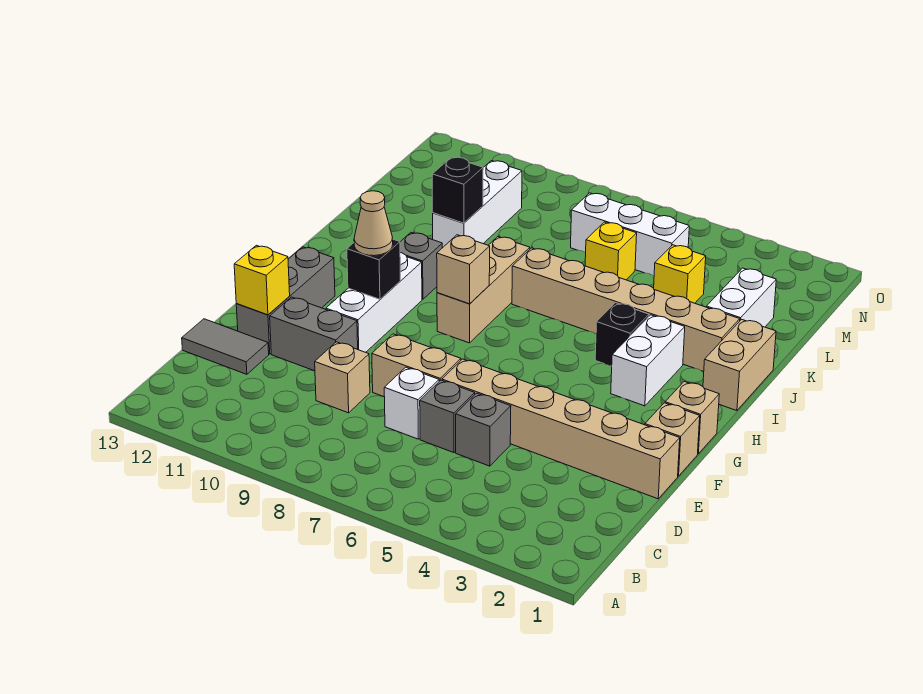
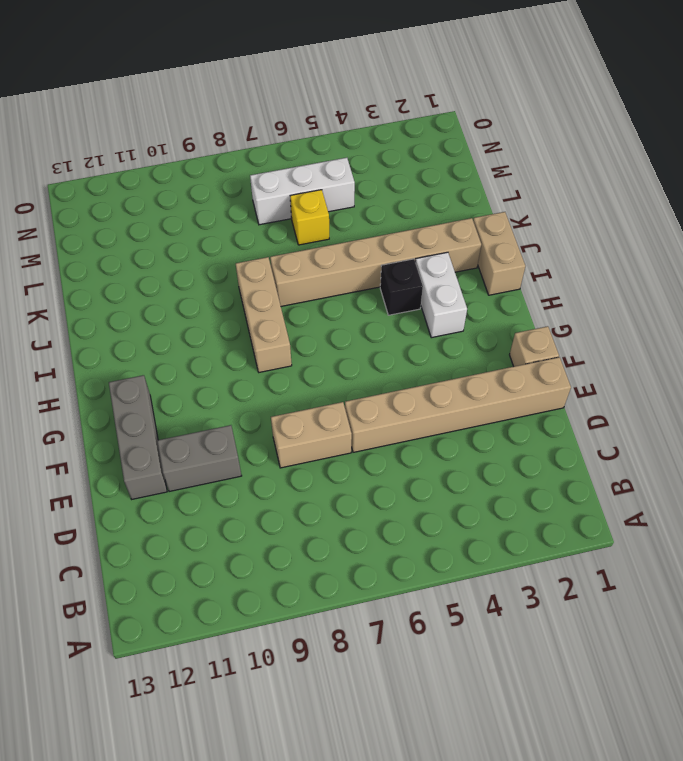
none -> grey 1x1 brick [456,393,511,466]
none -> grey 1x1 brick [420,380,475,453]
none -> white 1x1 brick [384,367,439,439]

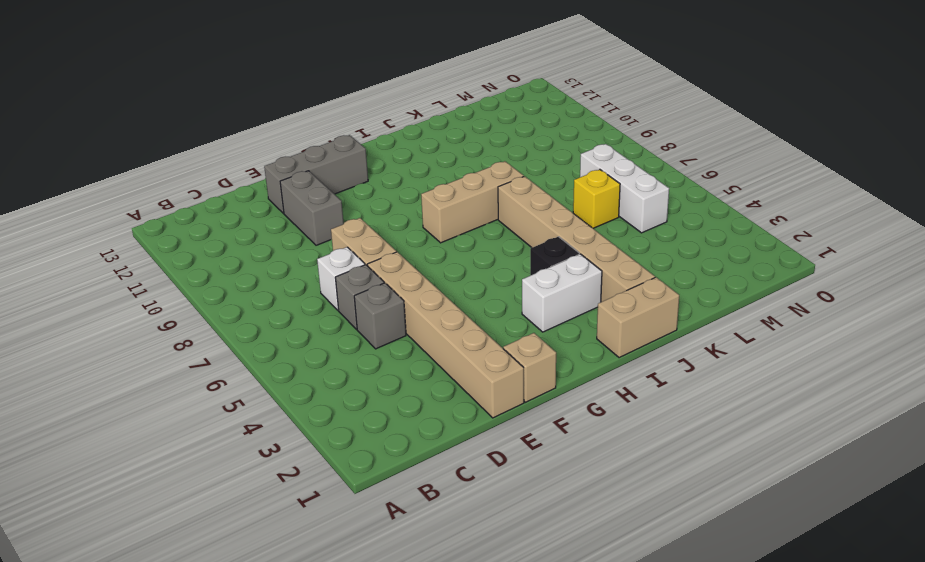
none -> tan 1x1 brick [315,342,370,413]
none -> grey 1x2 tile [182,319,269,374]
none -> white 1x3 brick [326,253,422,352]

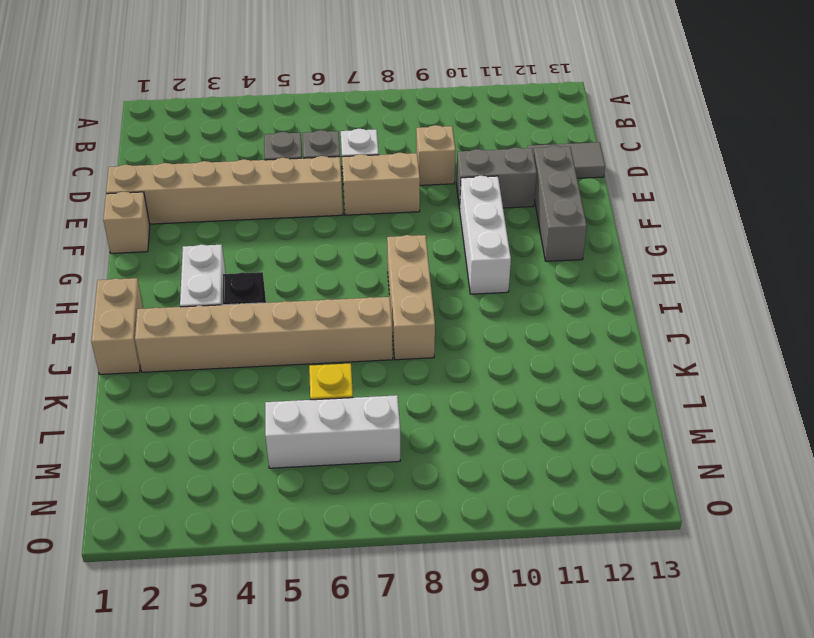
none -> tan 1x1 brick [665,381,719,454]
none -> grey 1x1 brick [400,232,442,299]
none -> white 1x2 brick [706,268,776,327]

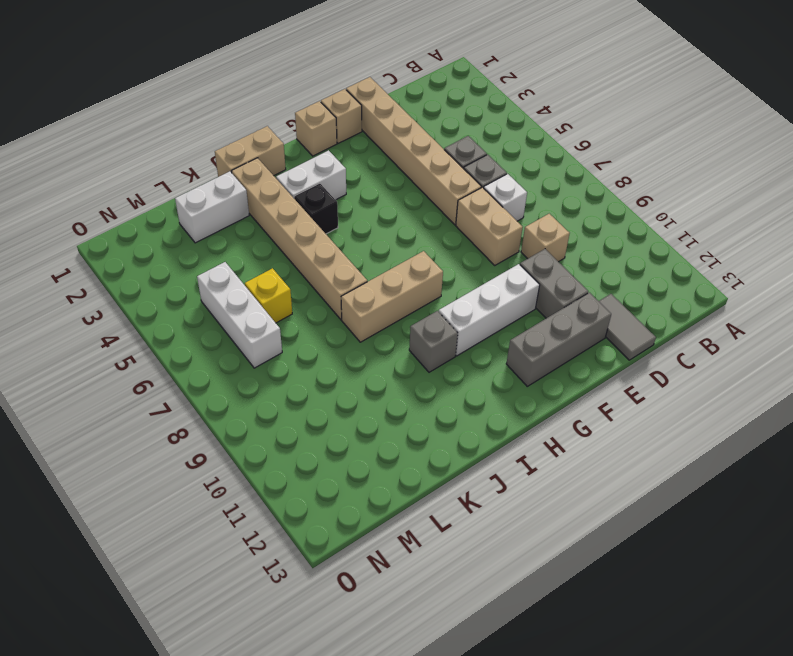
none -> white 1x3 brick [433,161,522,248]
none -> yellow 1x1 brick [654,245,706,303]
none -> yellow 1x1 brick [234,245,290,315]

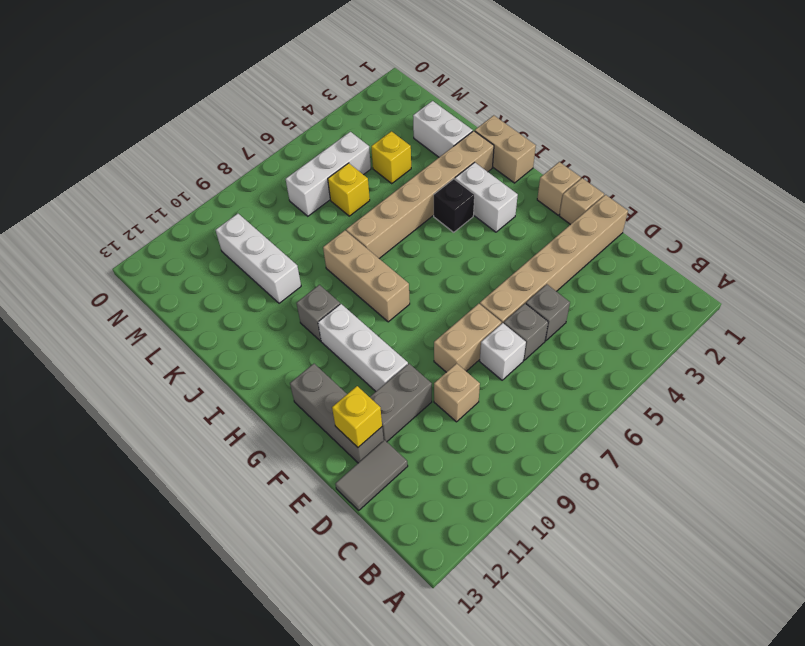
none -> black 1x1 brick [347,239,401,299]
none -> tan 1x1 brick [437,235,490,304]
none -> black 1x1 brick [432,157,483,223]

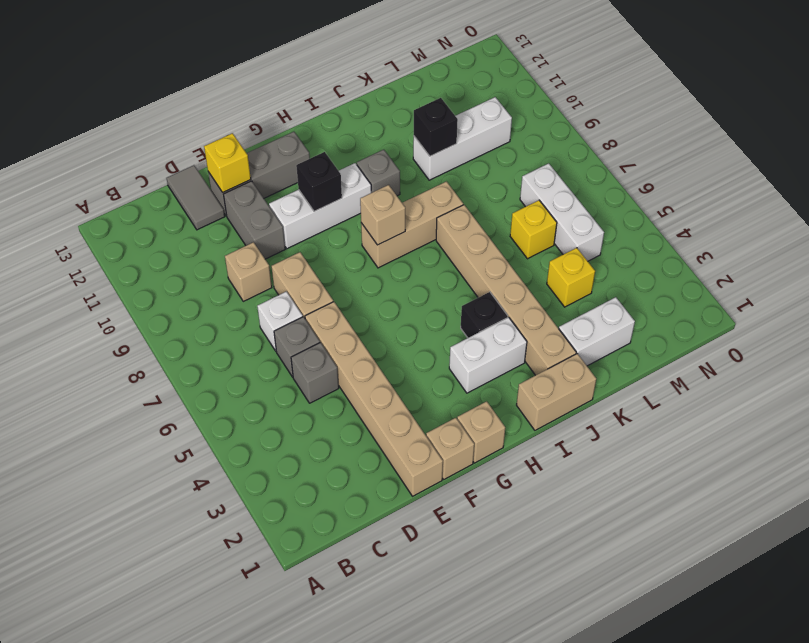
none -> tan 1x1 cone [354,191,393,256]

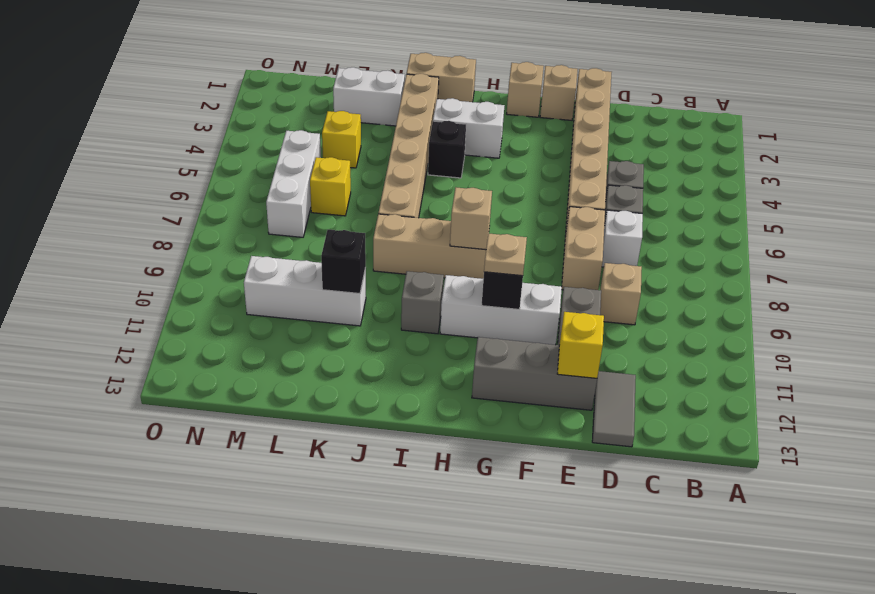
tan 1x1 plate [484,233,527,276] -> tan 1x1 cone [354,191,393,256]

